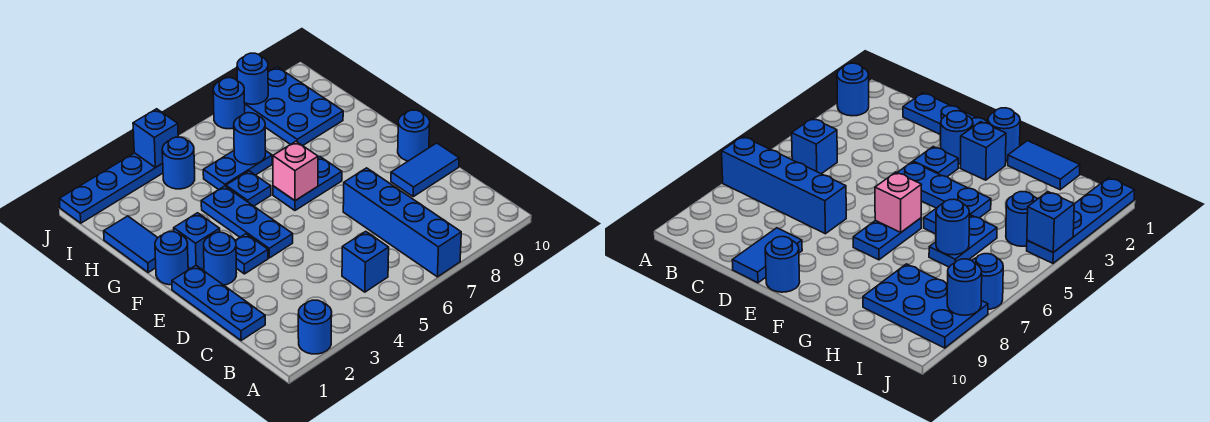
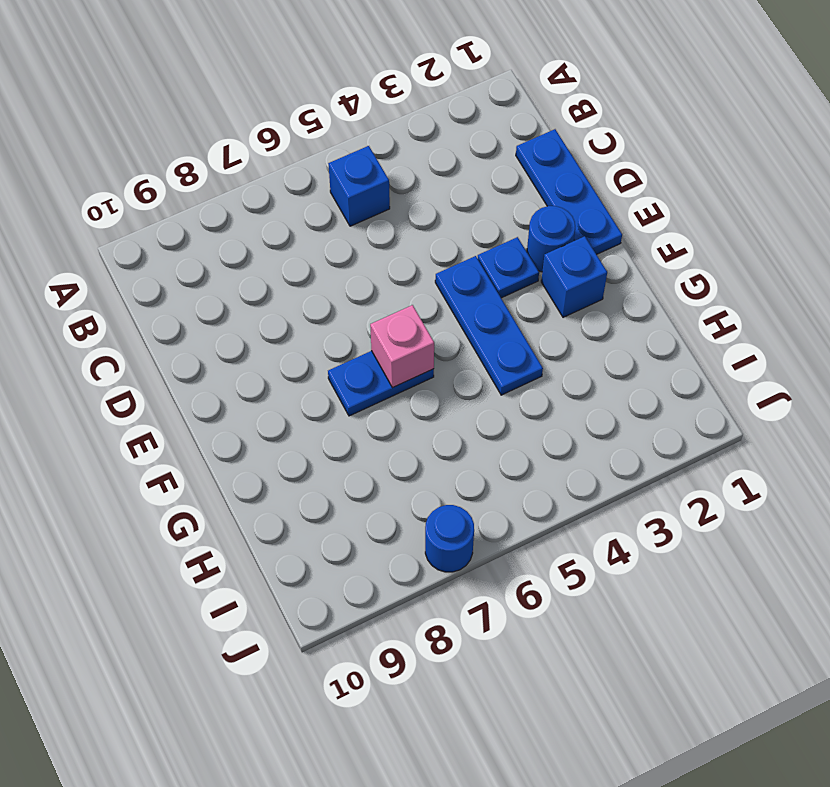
none -> blue 1x1 round brick [298,300,332,354]
none -> blue 1x4 brick [343,168,461,277]
none -> blue 1x2 tile [391,143,459,197]

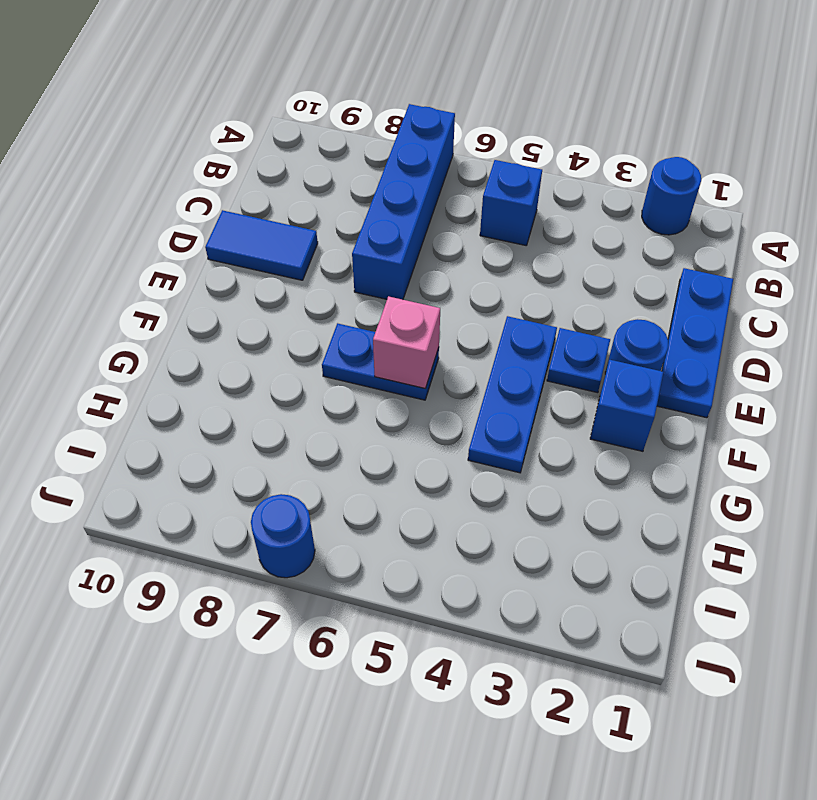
none -> blue 1x1 round brick [398,110,430,161]
none -> blue 1x1 round brick [155,232,188,285]
none -> blue 1x2 tile [104,216,158,272]

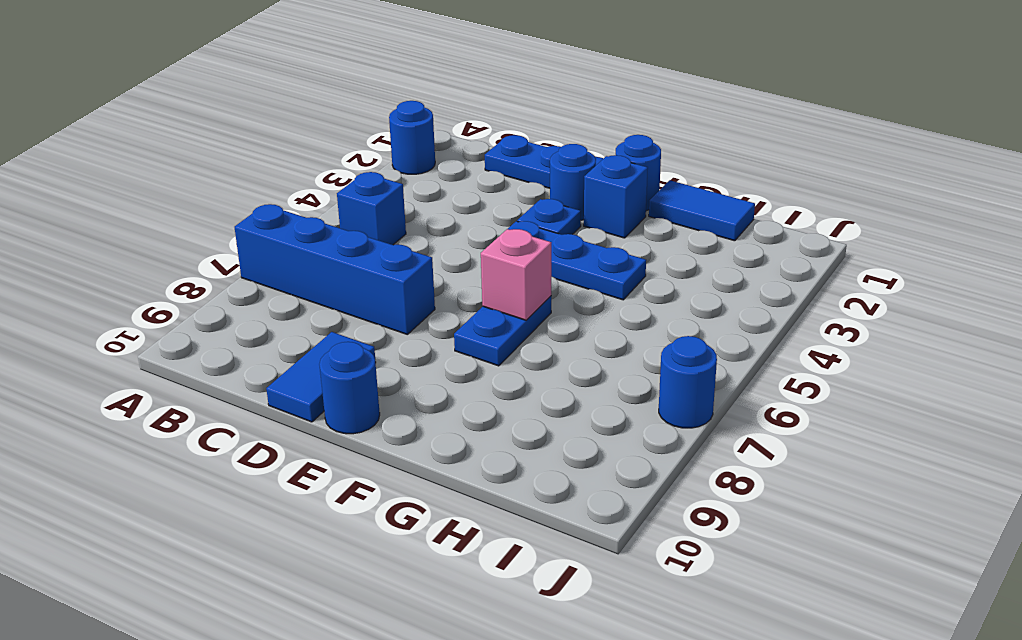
none -> blue 1x1 plate [226,171,271,206]
none -> blue 1x2 plate [203,151,272,190]
none -> blue 2x3 plate [245,67,343,146]

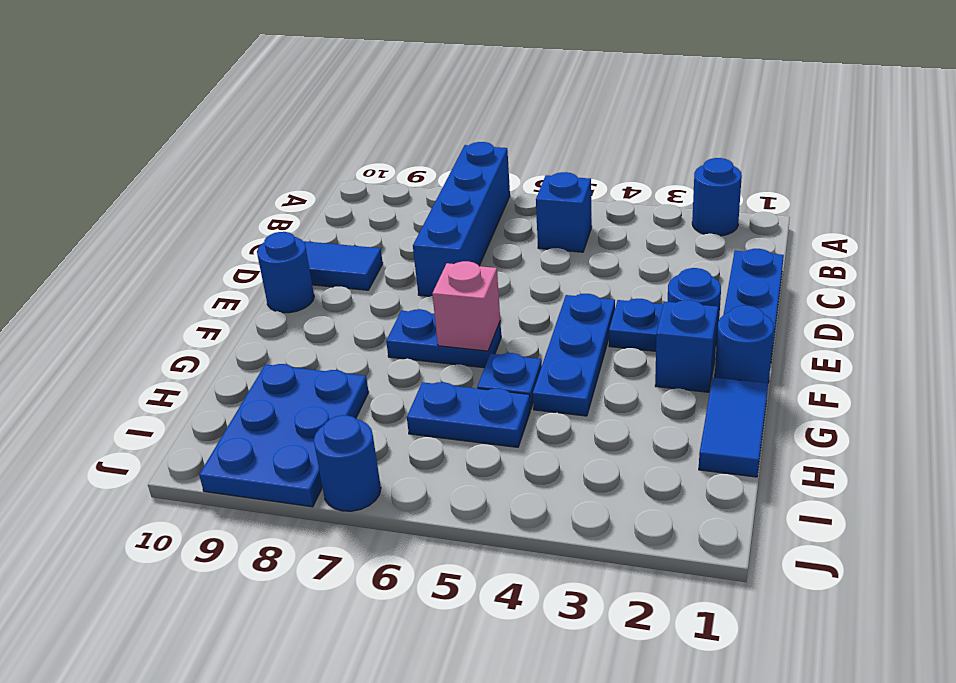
none -> blue 1x1 round brick [162,137,195,189]
none -> blue 1x4 plate [59,153,163,223]
none -> blue 1x1 round brick [234,113,266,165]

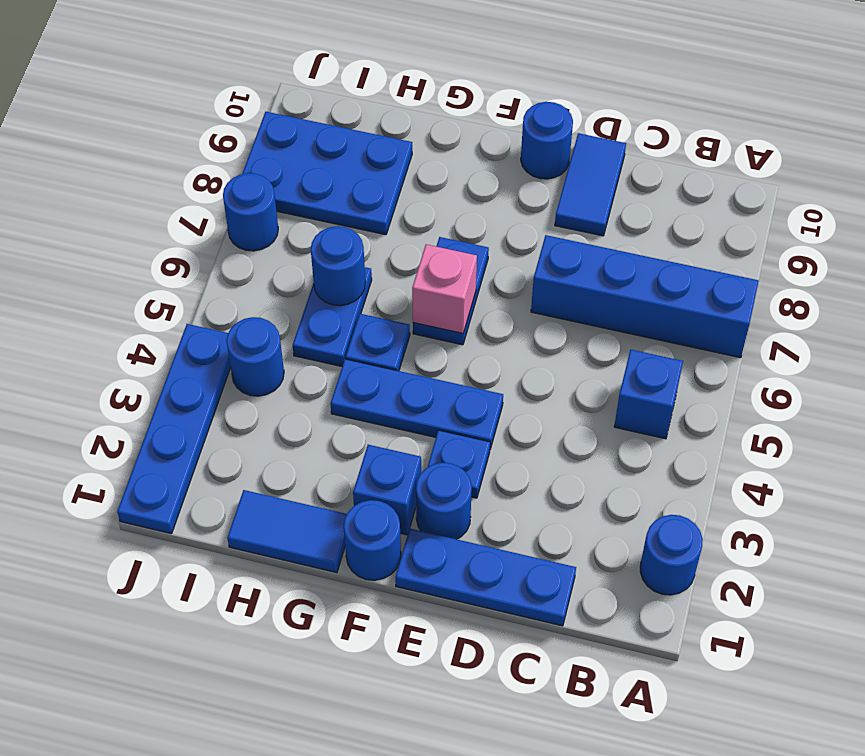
none -> blue 1x1 brick [133,109,178,167]
none -> blue 1x1 round brick [237,53,268,104]

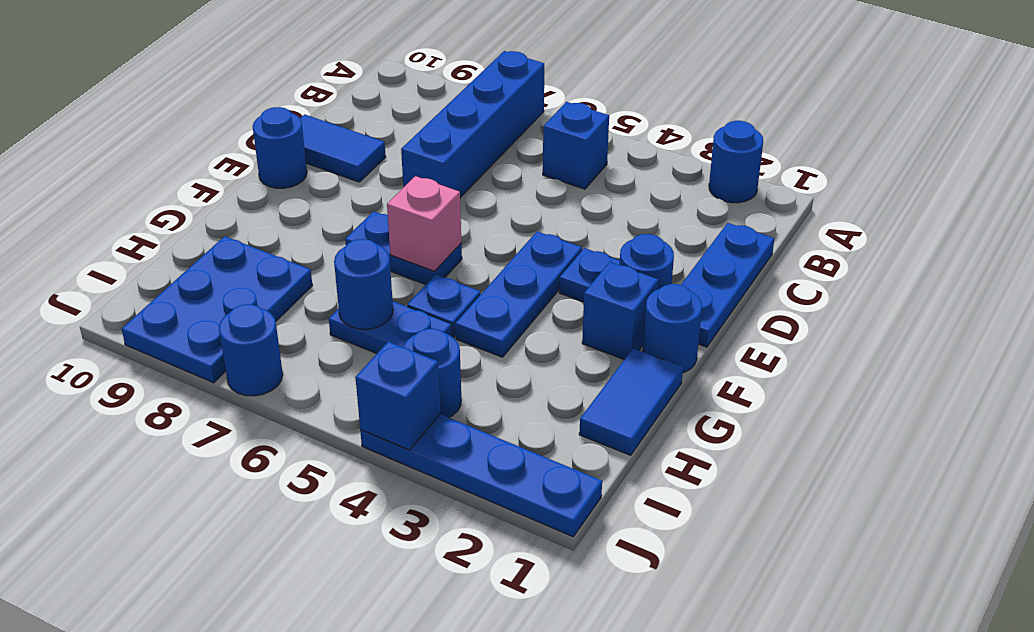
none -> blue 1x1 round brick [237,53,268,104]

